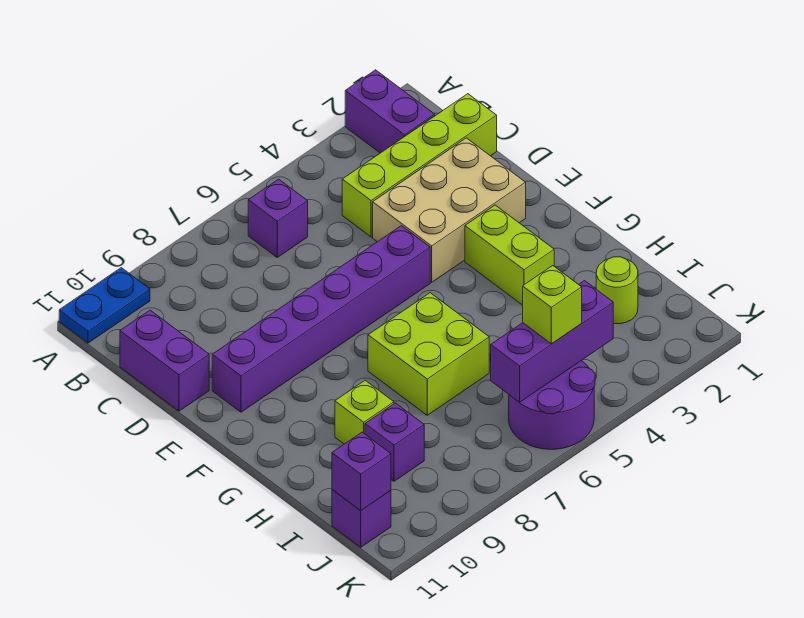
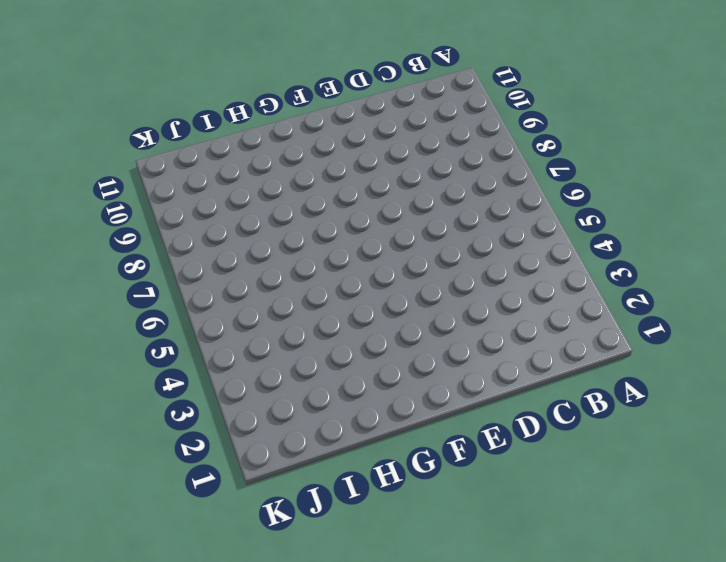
none -> purple 1x2 brick [345,70,435,153]
none -> blue 1x2 plate [59,268,150,343]
none -> purple 1x1 brick [248,179,308,257]

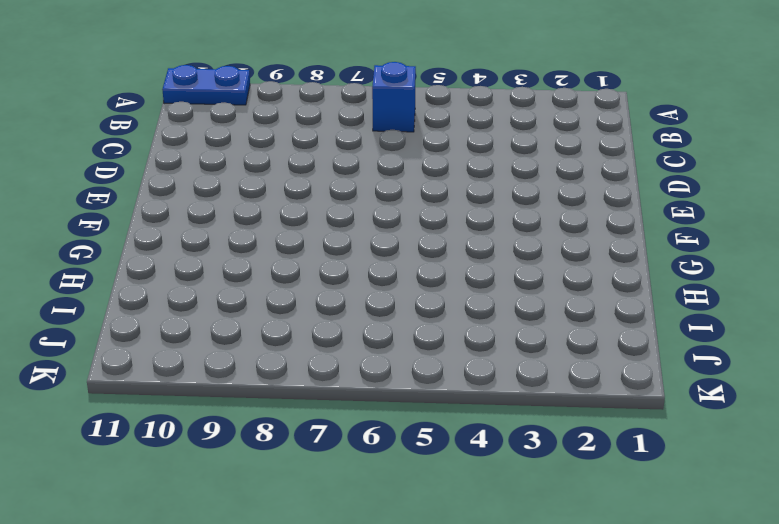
blue 1x1 brick [372,62,416,132] -> purple 1x1 brick [248,179,308,257]
none -> purple 1x2 brick [345,70,435,153]
none -> lime 1x4 brick [342,94,497,237]
none -> purple 1x2 brick [120,310,209,411]

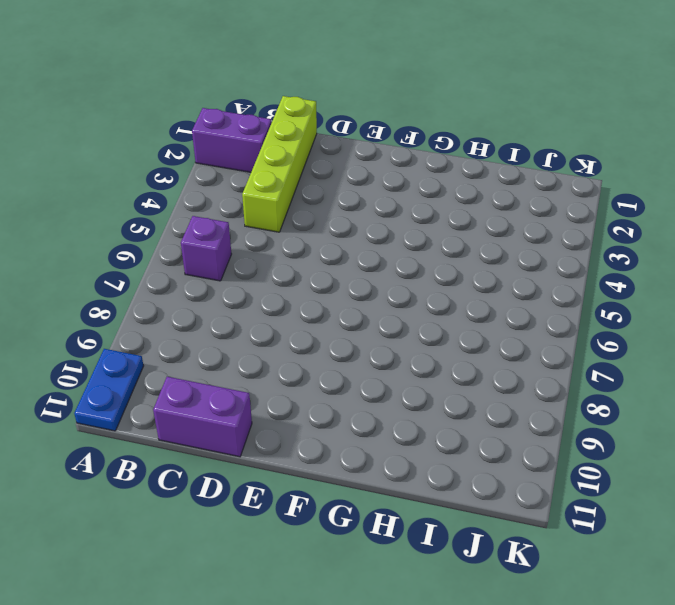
none -> tan 2x3 brick [373,138,526,282]
none -> purple 1x6 brick [212,226,430,412]
none -> lime 1x2 brick [465,205,554,305]

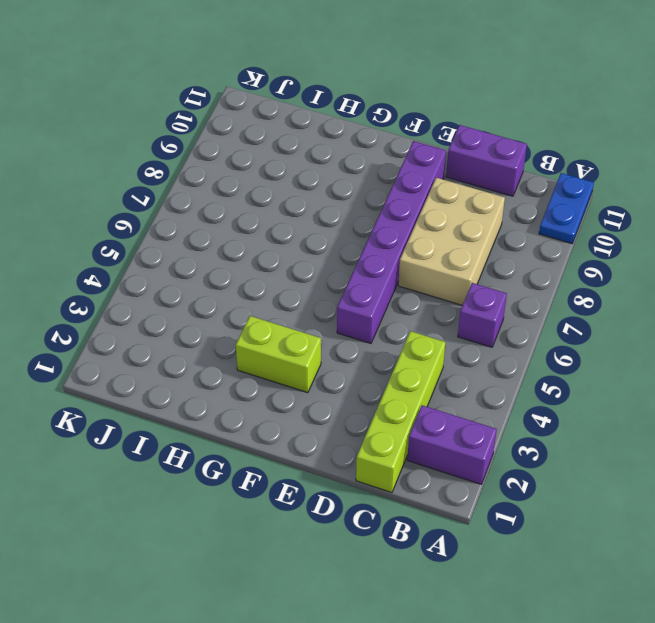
tan 2x3 brick [398,178,505,305] -> tan 2x3 brick moved to [373,138,526,282]
none -> lime 2x2 brick [368,293,489,415]
none -> lime 1x1 brick [335,380,394,444]
none -> lime 1x1 round brick [596,257,638,324]

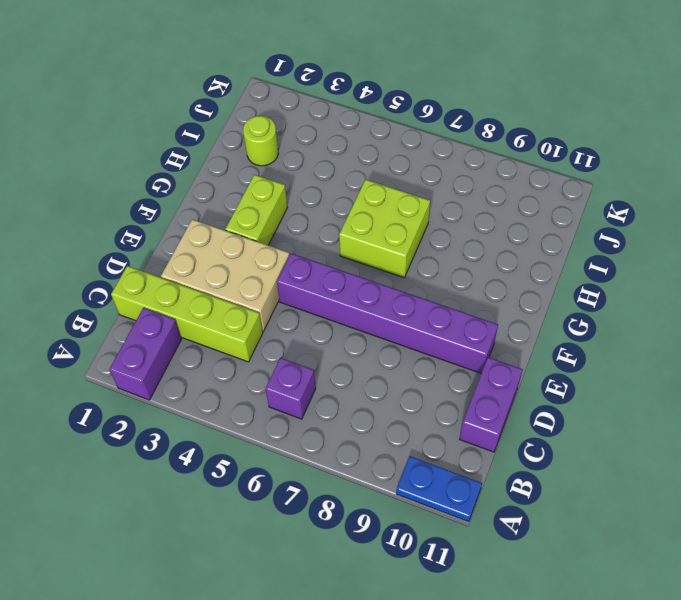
none -> lime 1x1 brick [335,380,394,444]
none -> purple 1x1 brick [365,403,424,481]
none -> purple 2x2 round brick [509,361,595,449]

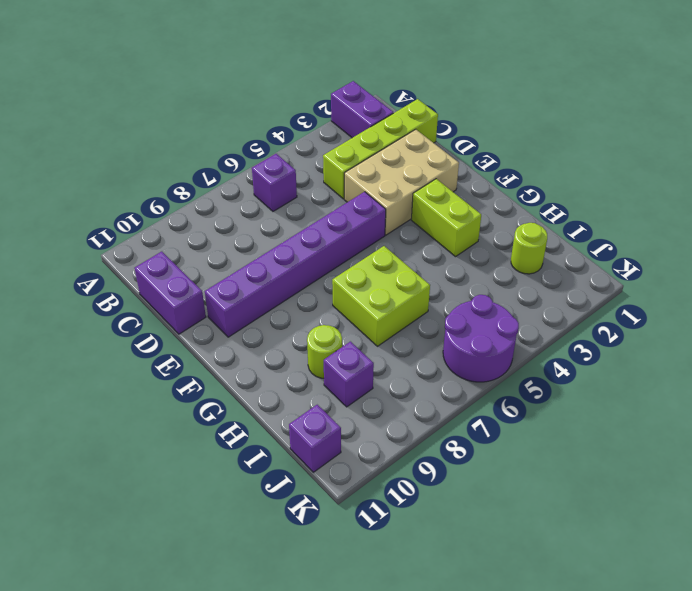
lime 1x1 round brick [307,325,342,378] -> lime 1x1 brick [335,380,394,444]
none -> blue 1x2 plate [59,268,150,343]
none -> purple 1x3 brick [491,281,613,402]
none -> purple 1x1 brick [332,432,391,511]

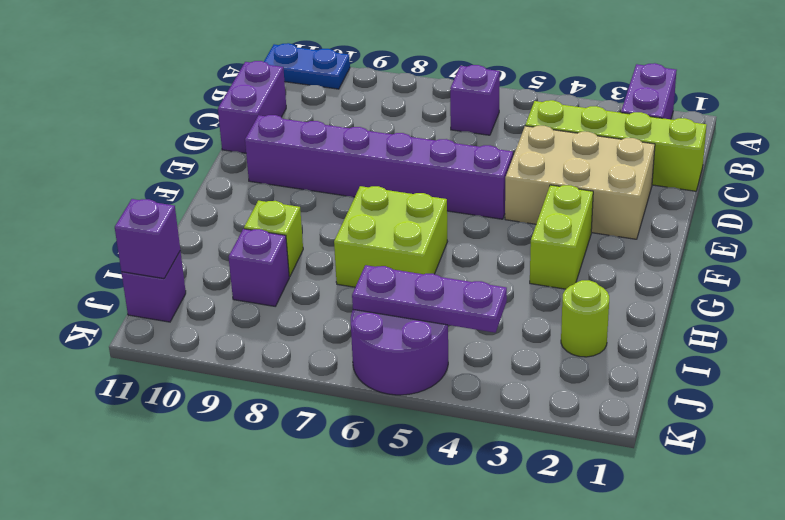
purple 1x3 plate [352,265,507,333] -> purple 1x3 brick [491,281,613,402]
none -> lime 1x1 brick [523,266,582,344]

